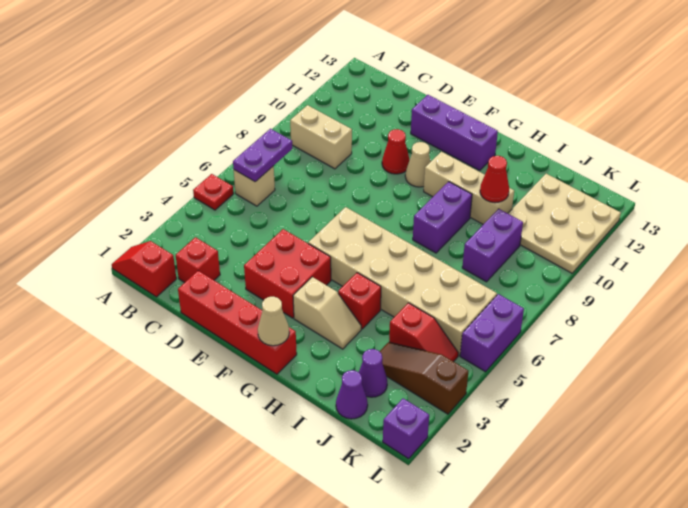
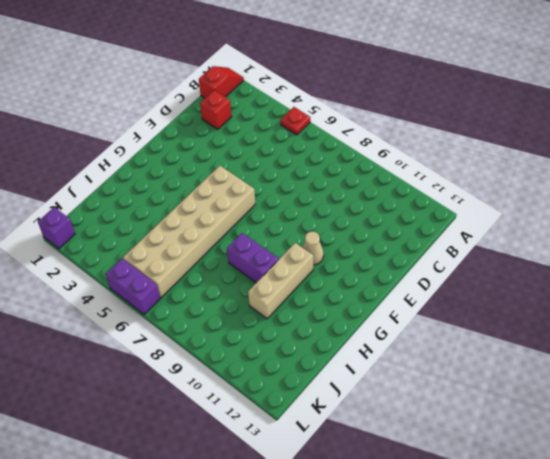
none -> tan 1x1 brick [234,166,275,206]
none -> tan 1x2 brick [290,105,352,169]
none -> red 1x4 brick [178,271,297,374]

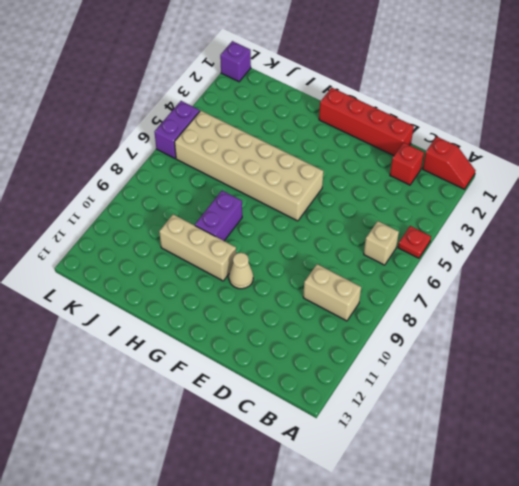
none -> red 2x2 brick [244,229,331,318]
none -> red 1x1 cone [382,129,410,174]
none -> purple 1x3 brick [411,95,498,170]

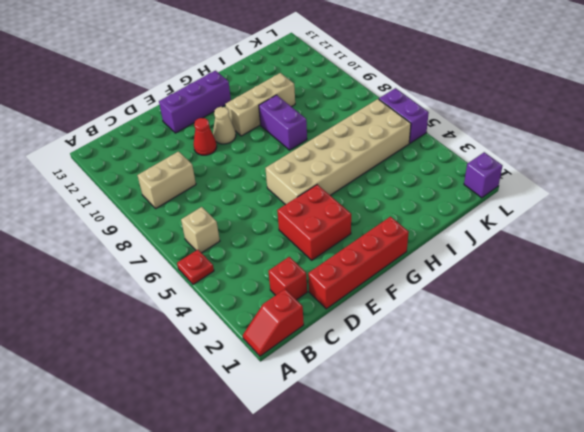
none -> tan 1x2 slope [293,277,361,349]
none -> red 1x1 brick [338,273,381,329]
none -> purple 1x1 cone [336,370,368,419]

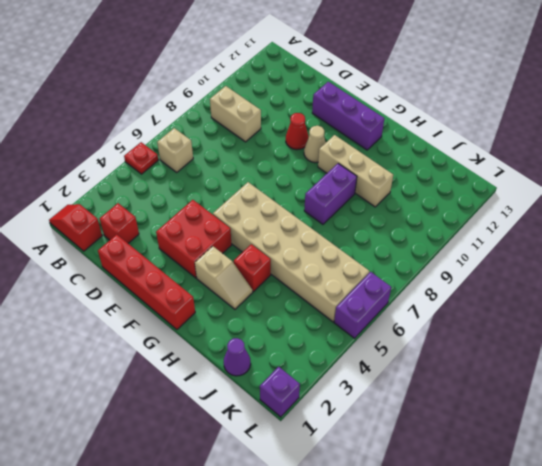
none -> purple 1x1 cone [359,349,387,397]
none -> brown 1x3 slope [379,342,468,414]
none -> red 1x2 slope [389,303,458,362]

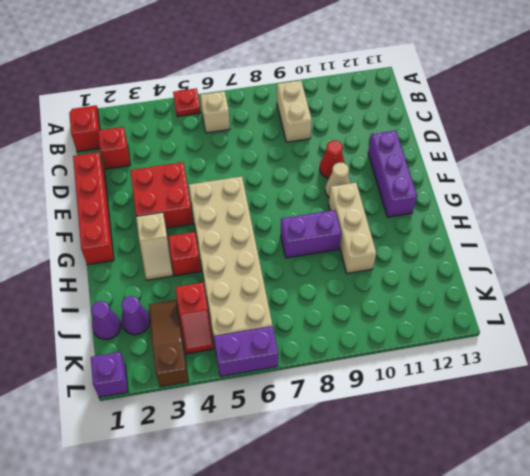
none -> purple 1x2 brick [462,209,523,282]
none -> tan 3x3 plate [508,174,621,273]
none -> purple 1x2 plate [233,129,292,182]

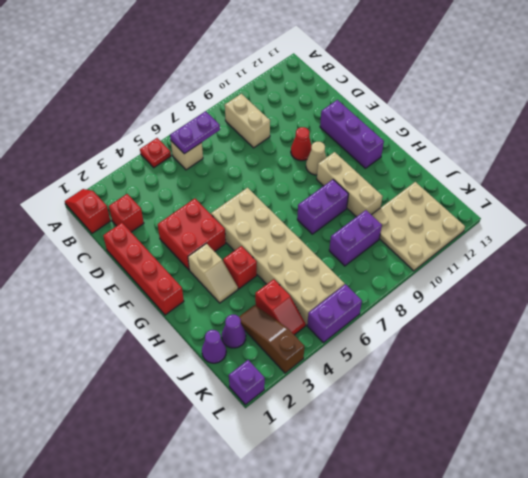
none -> tan 1x1 cone [258,297,289,346]
none -> red 1x1 cone [480,156,509,203]

